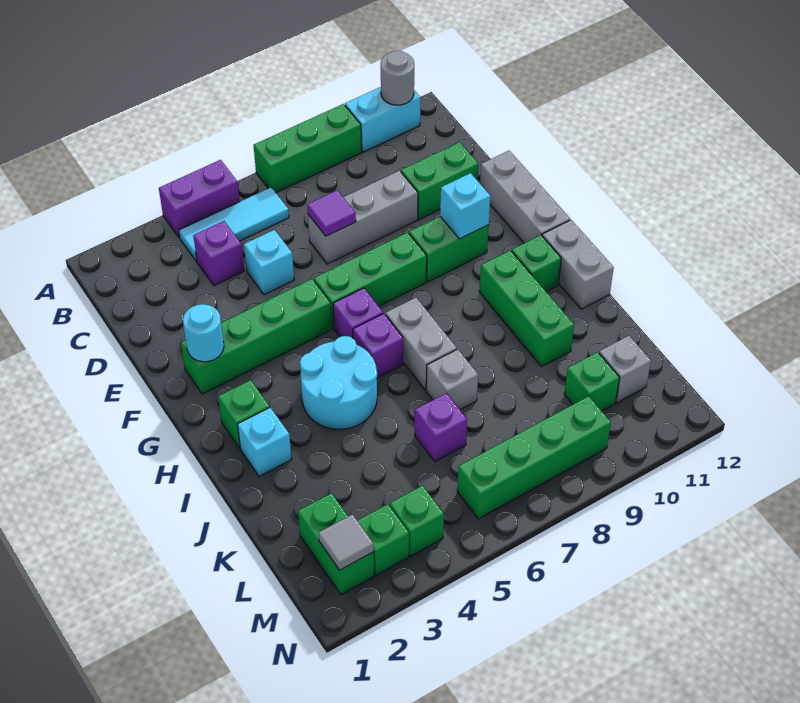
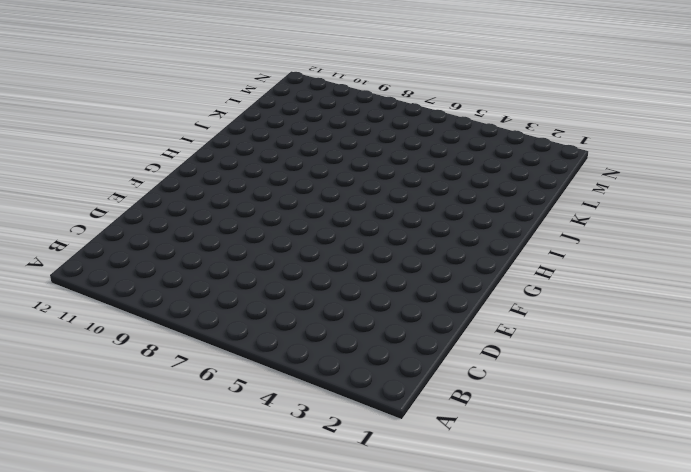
none -> purple 1x2 brick [159,160,240,238]
none -> green 1x3 brick [254,104,362,193]
none -> cyan 1x2 brick [345,87,420,152]
none -> cyan 1x3 tile [179,187,289,261]

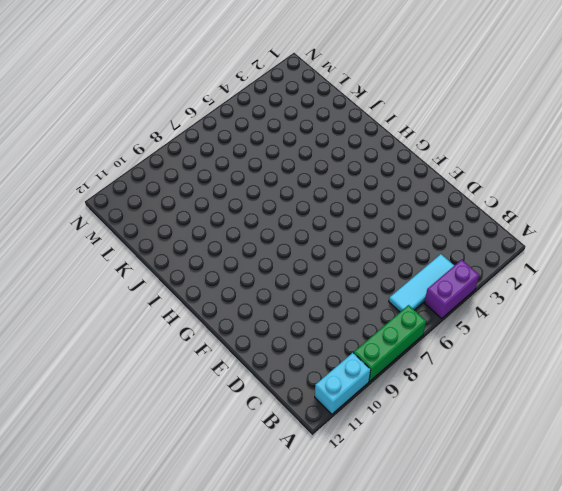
none -> purple 1x1 brick [193,221,244,286]
none -> cyan 1x1 brick [244,230,294,295]
none -> grey 1x3 brick [308,171,418,264]
none -> green 1x2 brick [401,142,478,220]

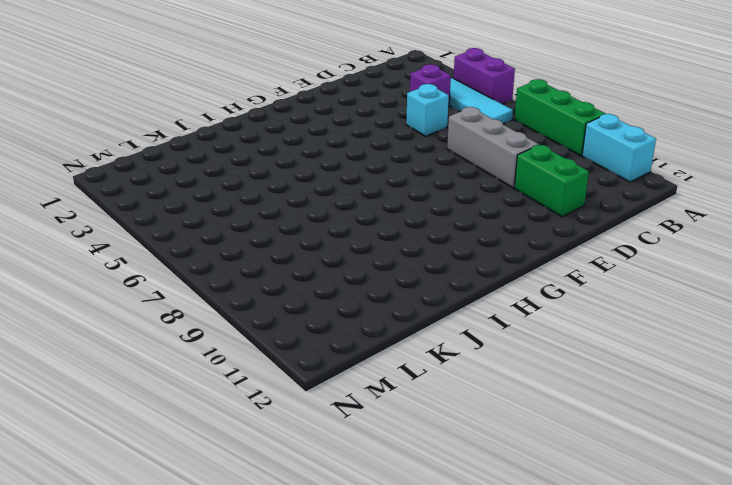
none -> grey 1x3 brick [480,151,570,243]
none -> green 1x4 brick [181,279,332,394]
none -> green 1x3 brick [314,232,427,329]
none -> green 1x2 brick [409,217,489,282]

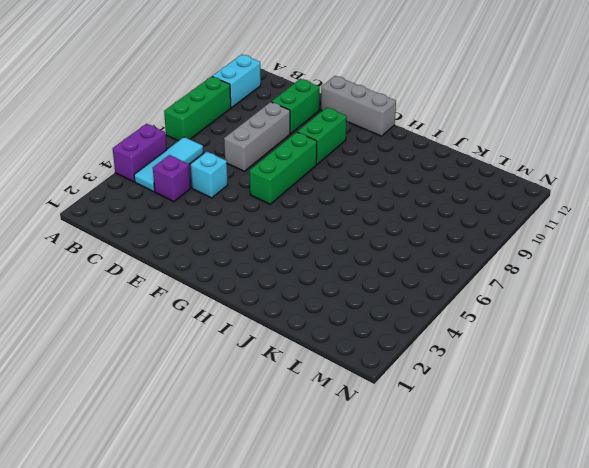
none -> green 1x4 brick [181,279,332,394]
none -> purple 1x1 brick [333,288,383,338]
none -> green 1x1 brick [218,380,270,448]
none -> cyan 2x2 round brick [300,336,377,429]

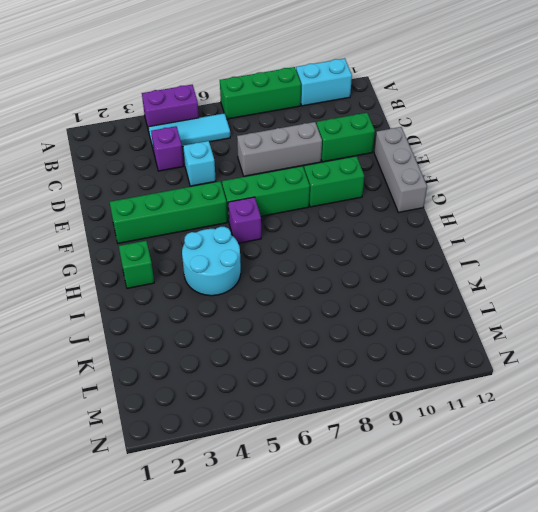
none -> purple 1x1 brick [353,314,403,378]
none -> grey 1x2 brick [386,298,457,390]
none -> green 1x3 brick [479,250,574,367]
none -> green 1x1 brick [512,235,561,292]

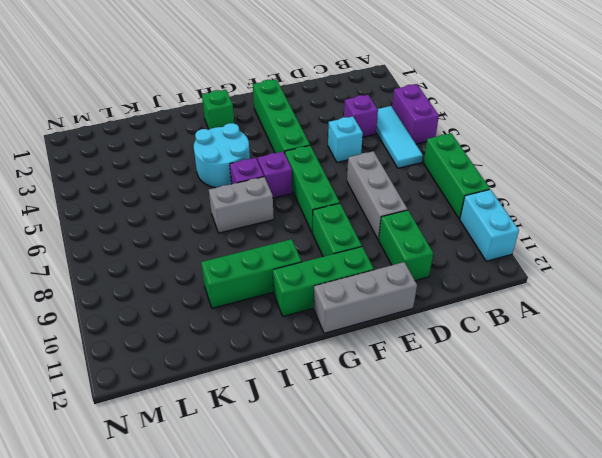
green 1x3 brick [273,247,374,316] -> green 1x1 brick [512,235,561,292]
none -> grey 1x2 brick [542,220,614,309]
none -> cyan 1x1 brick [238,408,292,476]
none -> grey 1x1 brick [426,349,478,410]
none -> purple 1x1 brick [415,393,467,462]

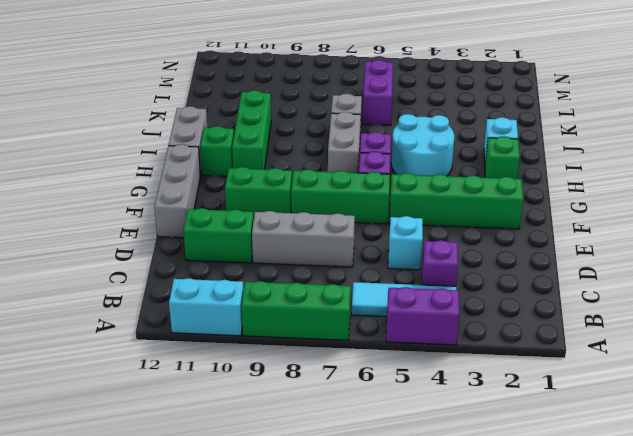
purple 1x2 brick [362,60,393,125] -> purple 1x1 brick [415,393,467,462]
none -> green 1x2 brick [298,493,374,594]
none -> green 1x1 brick [564,352,620,411]
none -> grey 1x1 brick [599,336,651,403]
none -> green 1x1 brick [357,504,409,575]

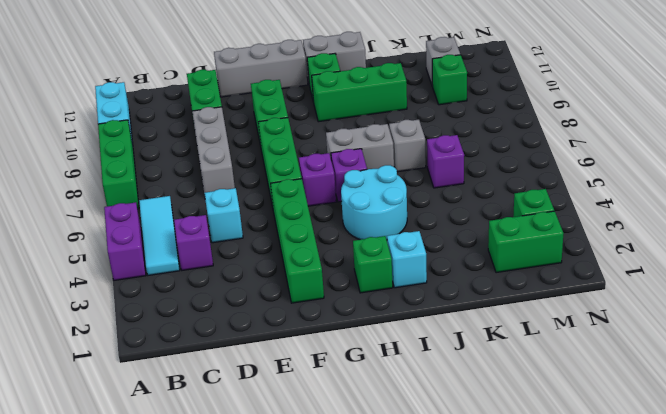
none -> green 1x1 brick [390,486,444,556]
none -> green 1x4 brick [457,396,611,519]
none -> grey 1x1 round brick [381,51,414,105]
none -> purple 1x1 tile [307,190,356,236]

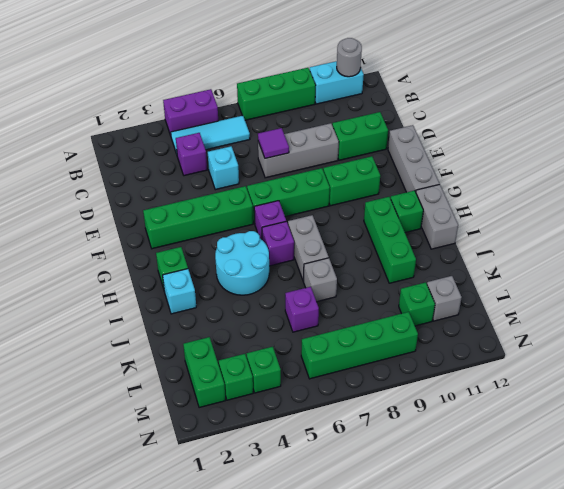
none -> cyan 1x1 round brick [183,304,224,362]
none -> cyan 1x1 brick [440,173,490,239]
none -> grey 1x1 tile [319,515,374,570]

